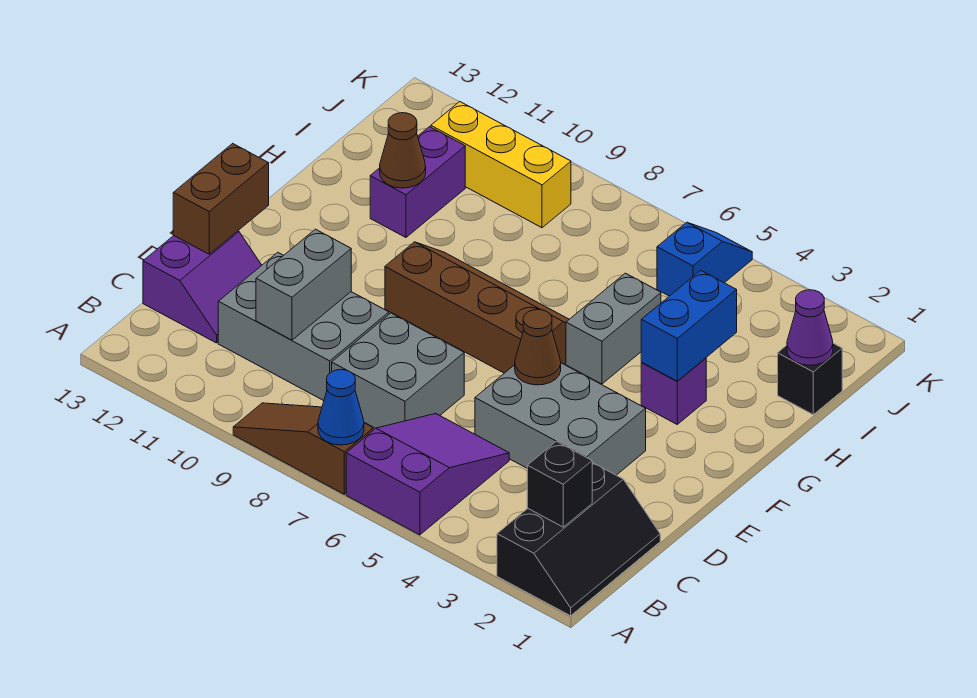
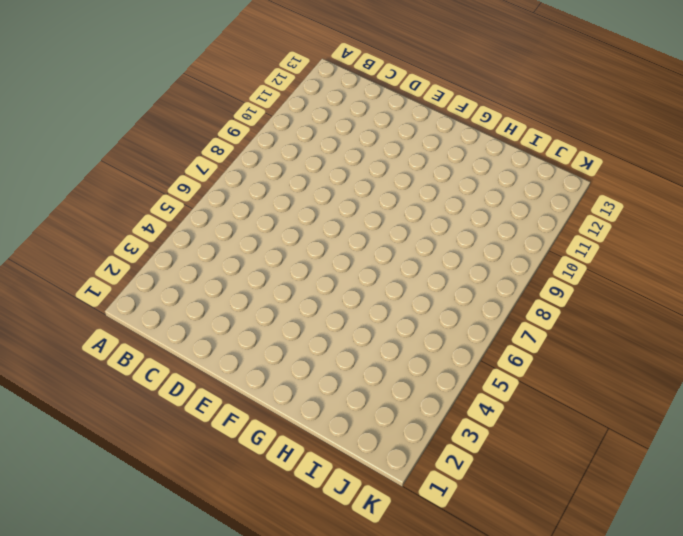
none -> black 2x3 slope [497,463,660,616]
none -> purple 2x3 slope [346,414,509,535]
none -> brown 1x3 slope [233,403,373,494]

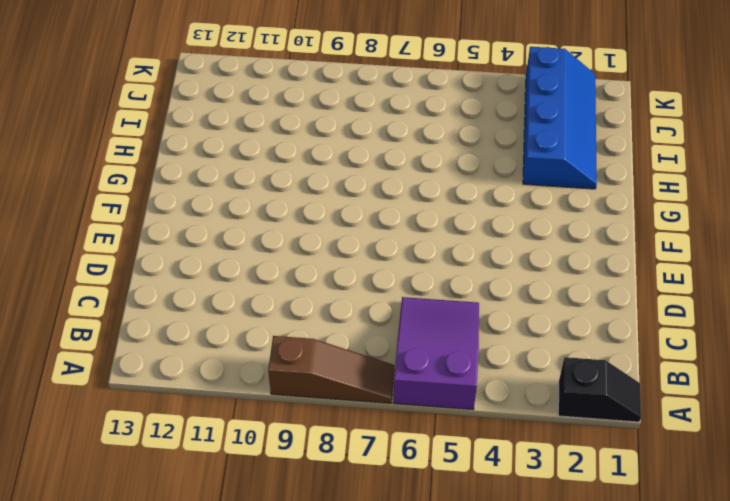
black 1x2 slope [558,357,641,422] -> black 2x3 slope [497,463,660,616]
brown 1x3 slope [268,336,394,403] -> brown 1x3 slope turned to [233,403,373,494]
blue 2x4 slope [523,47,597,189] -> none
none -> grey 2x2 brick [332,313,464,428]
none -> grey 2x3 brick [218,252,389,401]
none -> purple 2x2 slope [143,231,262,343]

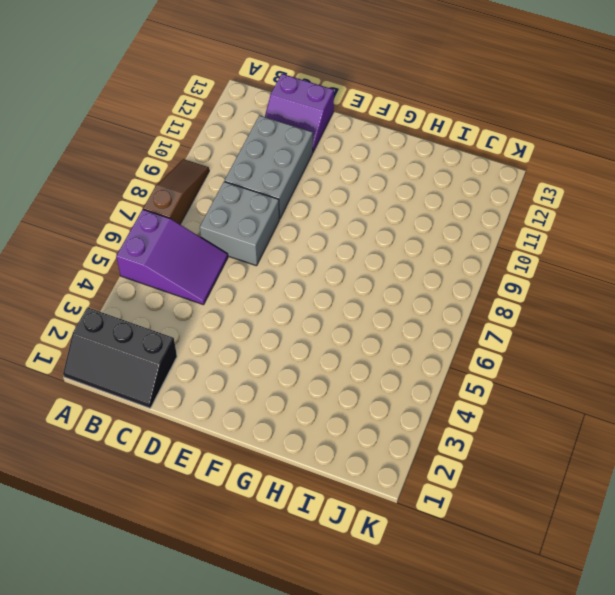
none -> grey 2x3 brick [475,363,646,475]
none -> brown 2x4 slope [385,242,569,373]
none -> purple 1x1 brick [641,358,706,424]

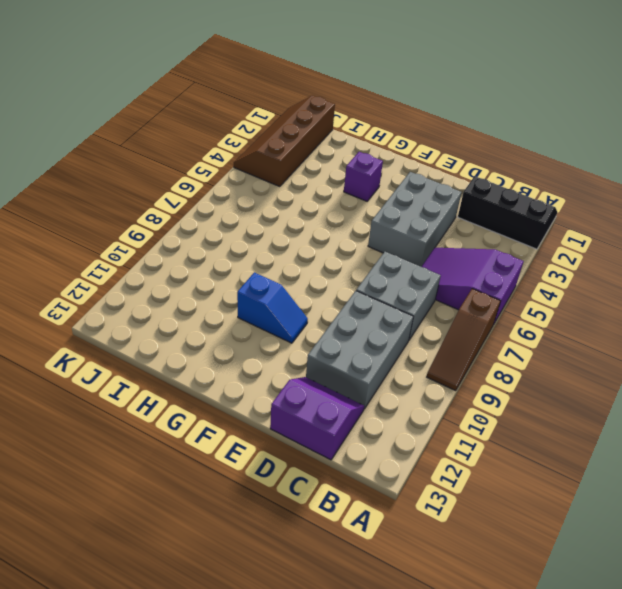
blue 1x2 slope [237,272,308,343] -> blue 1x2 slope turned to [657,222,752,296]
brown 2x4 slope [234,95,335,187] -> brown 2x4 slope moved to [385,242,569,373]
none -> grey 1x2 brick [566,273,661,384]
none -> purple 1x2 brick [370,127,465,237]
none -> black 1x1 brick [778,343,842,415]

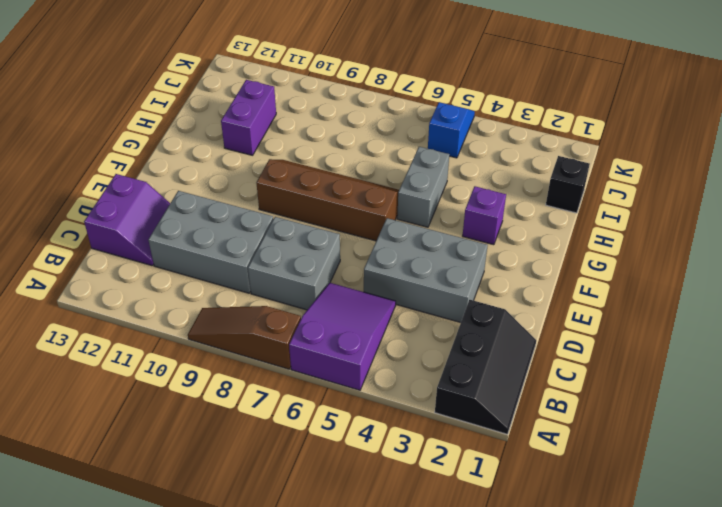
none -> yellow 1x3 brick [431,102,571,228]
none -> blue 1x1 cone [318,370,364,445]
none -> black 1x1 brick [527,441,592,527]

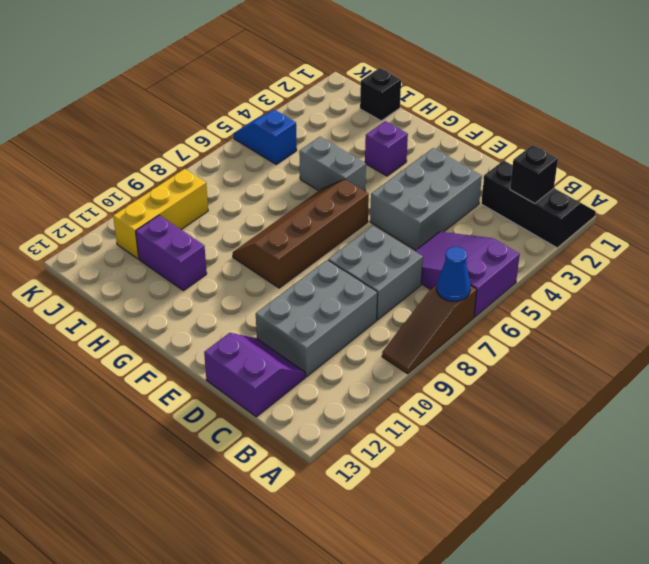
none -> grey 1x2 brick [256,229,351,340]
none -> brown 1x2 brick [173,143,269,254]
none -> brown 1x1 cone [515,310,561,385]

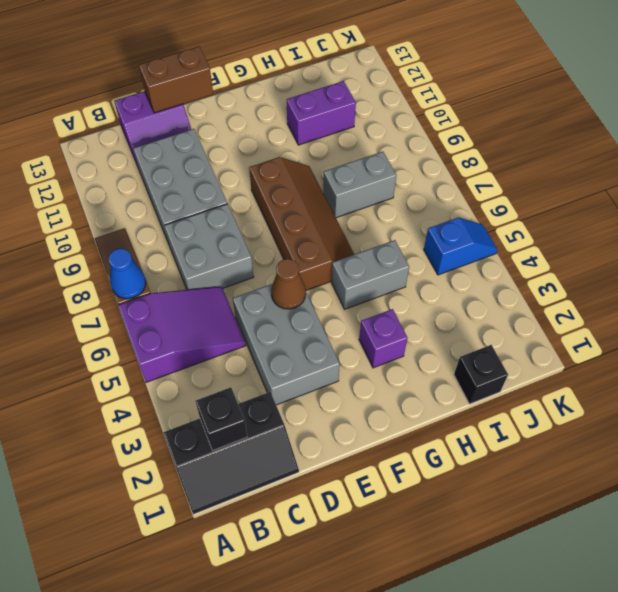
grey 1x2 brick [323,152,396,218] -> grey 1x2 brick moved to [256,229,351,340]
none -> yellow 1x3 brick [431,102,571,228]
none -> blue 1x2 brick [641,270,737,381]
none -> brown 1x1 cone [380,113,426,188]

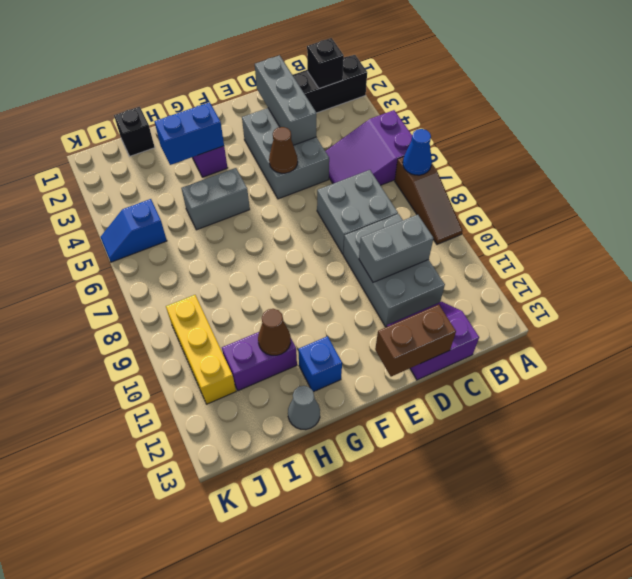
grey 1x3 brick [255,55,316,145] -> none
blue 1x1 brick [298,336,342,392] -> none
grey 1x1 cone [288,386,320,430] -> none
none -> brown 2x4 slope [385,242,569,373]
none -> purple 1x1 cone [787,290,833,365]

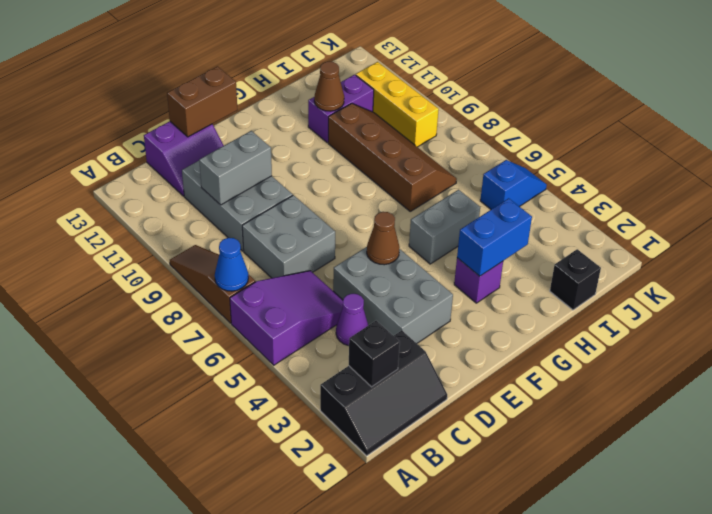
purple 1x1 cone [336,294,368,346] -> purple 1x1 cone moved to [787,290,833,365]
brown 2x4 slope [328,103,457,211] -> brown 2x4 slope moved to [385,242,569,373]

